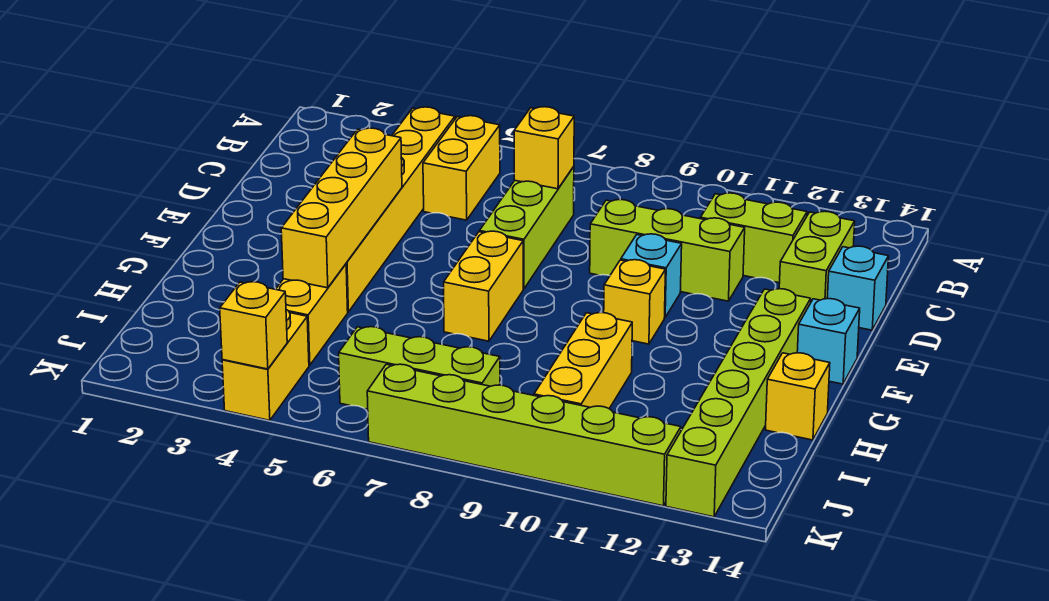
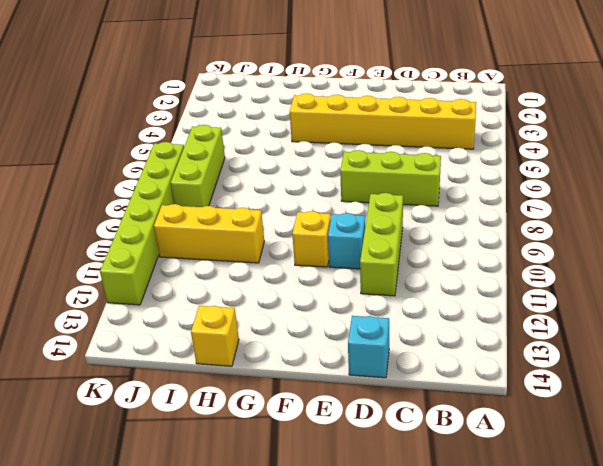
none -> yellow 1x2 brick [423,116,500,220]
none -> lime 1x2 brick [700,193,807,283]
none -> lime 1x2 brick [779,211,855,302]

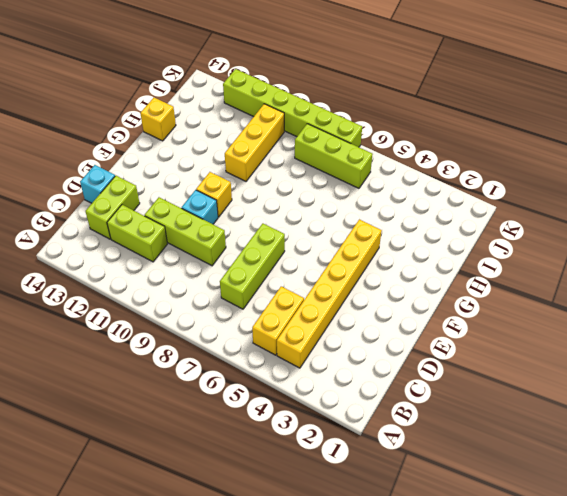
none -> yellow 1x2 brick [444,231,523,341]
none -> lime 1x6 brick [666,289,811,517]
none -> cyan 1x1 brick [797,299,860,384]

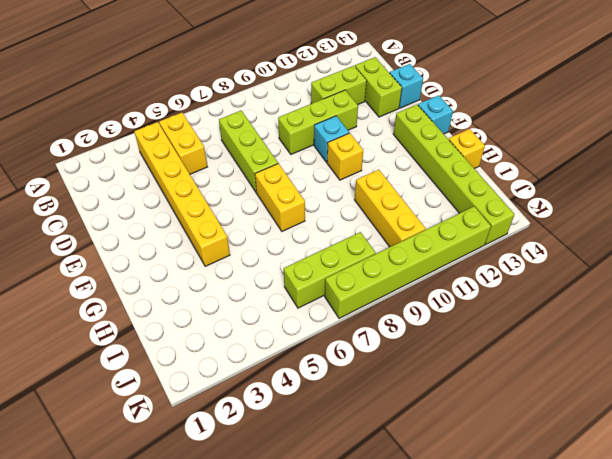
none -> yellow 1x2 brick [276,264,348,365]
none -> yellow 1x2 brick [222,310,309,420]
none -> yellow 1x1 brick [514,107,574,189]

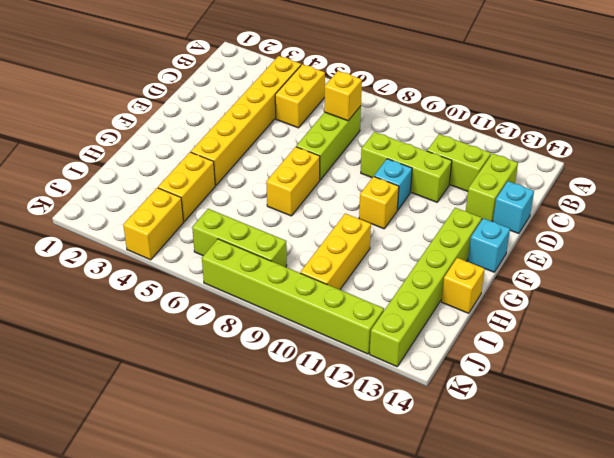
none -> yellow 1x4 brick [281,128,402,288]
none -> yellow 1x1 brick [220,282,287,369]

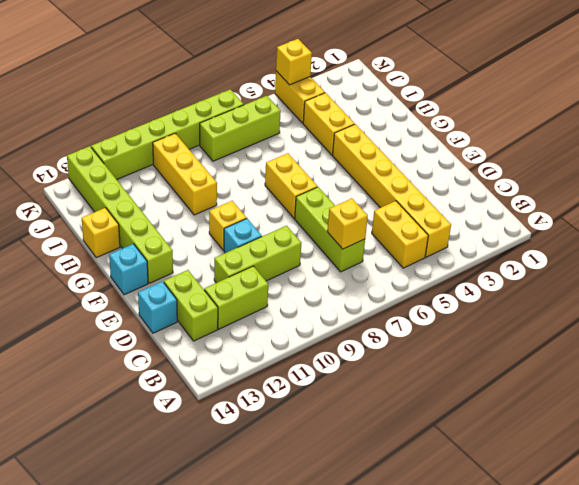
none -> yellow 1x4 brick [281,128,402,288]

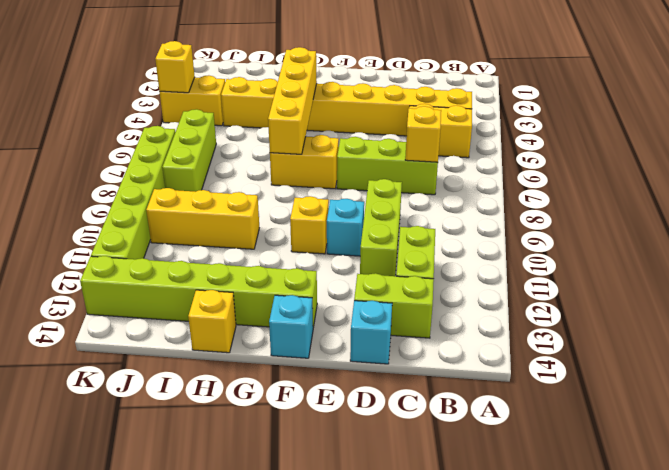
yellow 1x4 brick [268,47,317,154] -> yellow 1x4 brick turned to [281,128,402,288]

